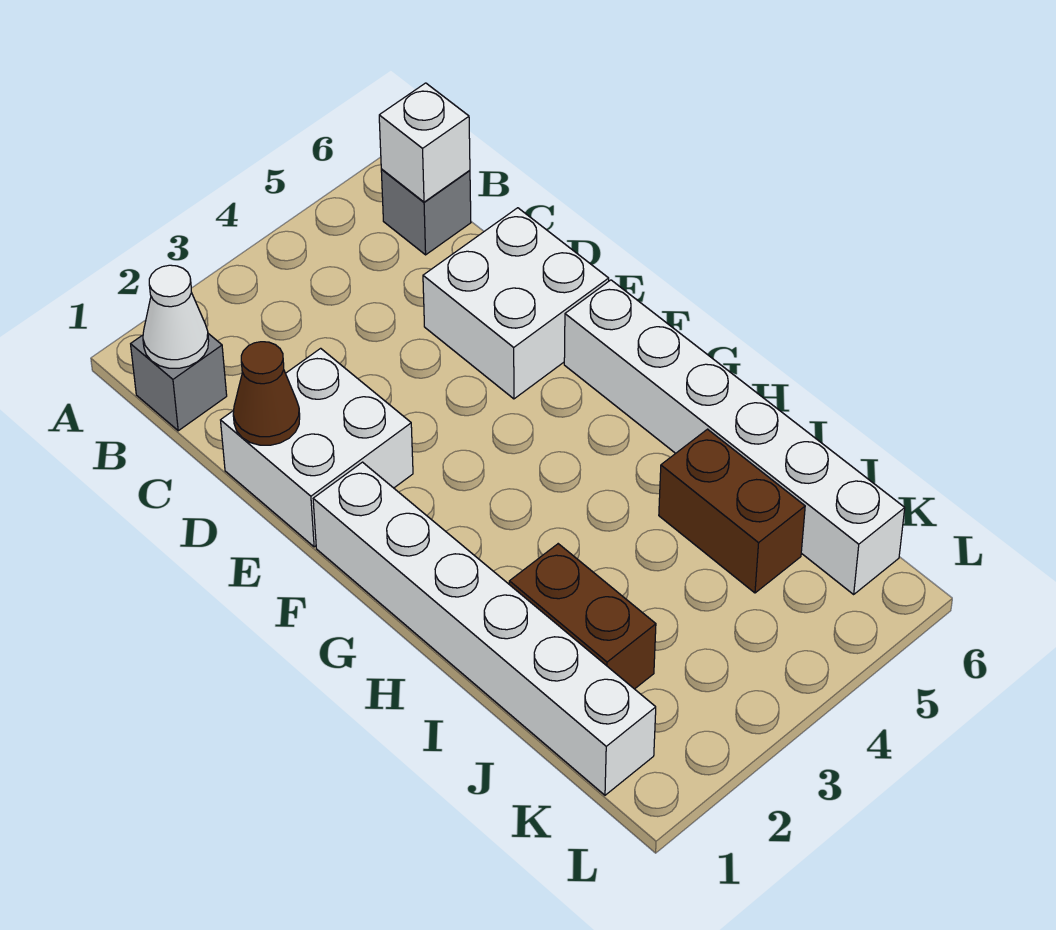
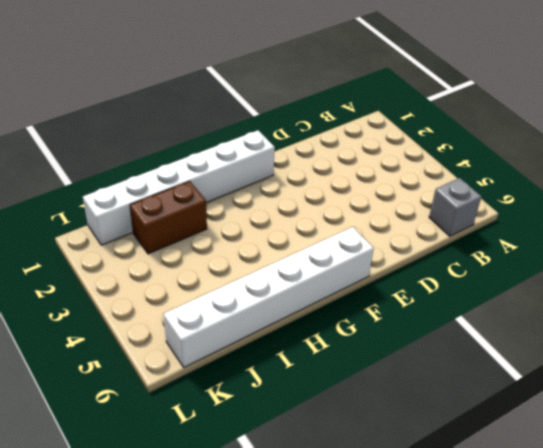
none -> grey 1x1 brick [131,334,227,431]
none -> white 2x2 brick [221,348,413,547]

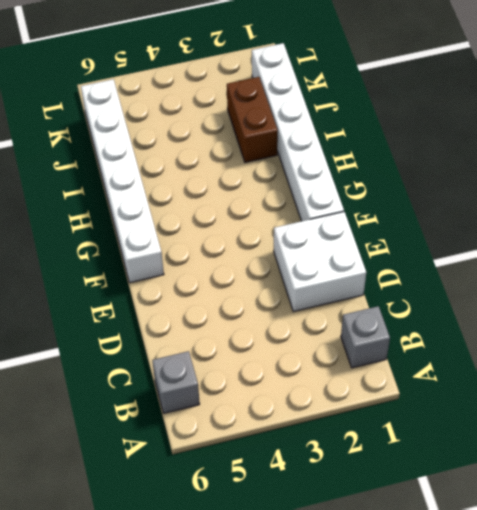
none -> white 2x2 brick [423,208,609,399]
none -> brown 1x2 brick [659,429,805,593]

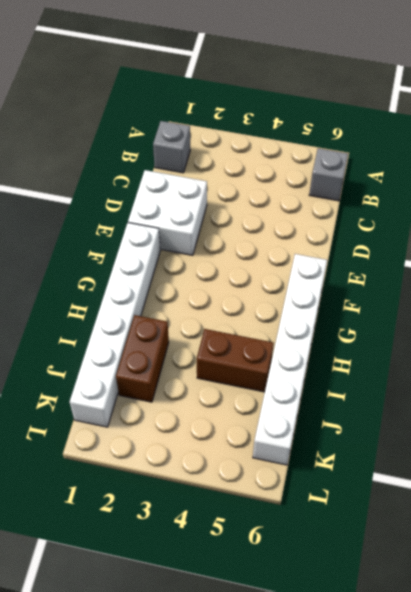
brown 1x2 brick [197,329,274,392] -> brown 1x2 brick turned to [659,429,805,593]
none -> white 2x2 brick [423,208,609,399]
none -> white 1x1 cone [143,265,209,368]

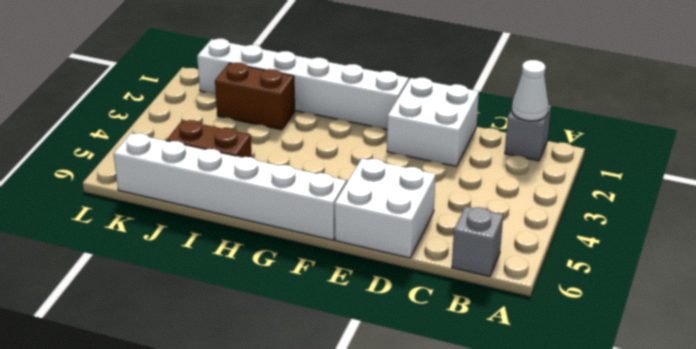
none -> white 1x1 brick [379,83,470,202]
none -> brown 1x1 cone [233,342,300,445]

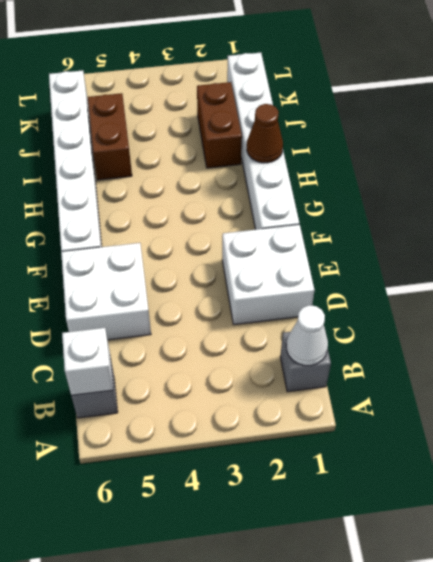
brown 1x1 cone [247,104,283,163] -> brown 1x1 cone moved to [233,342,300,445]

